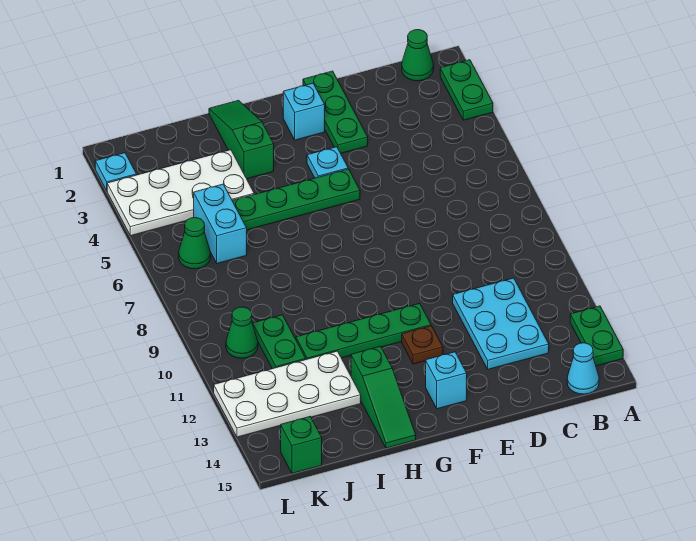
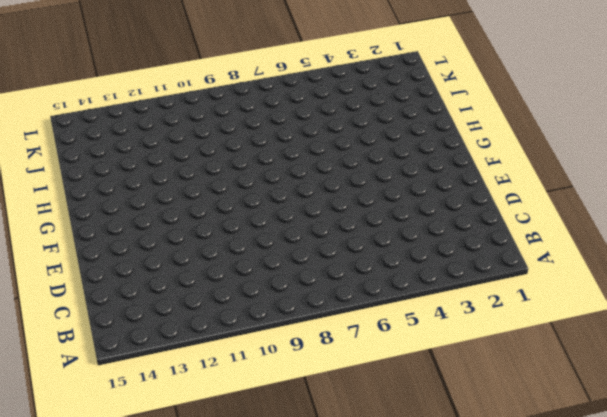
none -> green 1x2 plate [440,60,493,120]
none -> green 1x2 plate [570,306,623,366]
none -> green 1x1 cone [402,30,434,81]

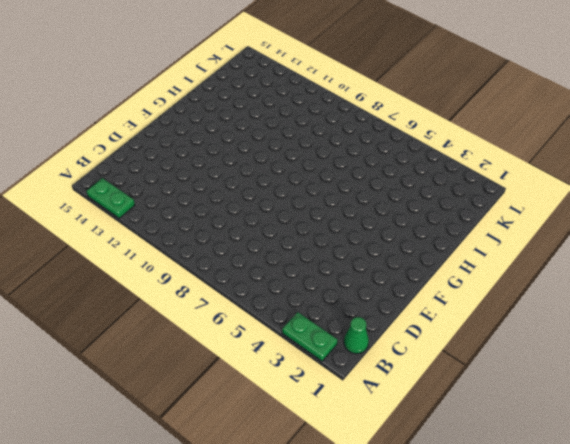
none -> cyan 1x1 cone [567,343,599,394]
none -> cyan 2x3 plate [453,278,549,369]
none -> green 1x3 plate [303,71,368,153]

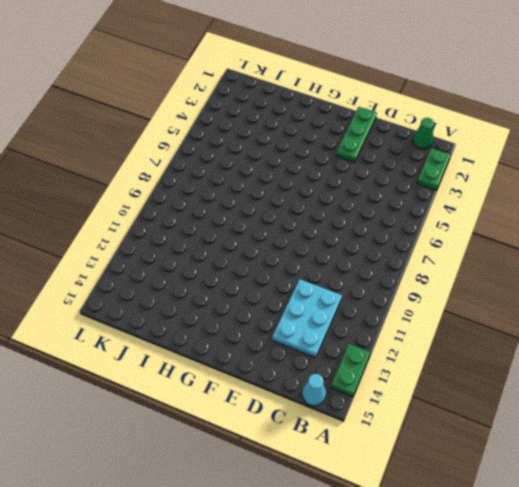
none -> cyan 1x1 brick [283,83,325,140]
none -> cyan 1x1 plate [307,147,348,178]
none -> green 1x4 plate [232,169,360,230]

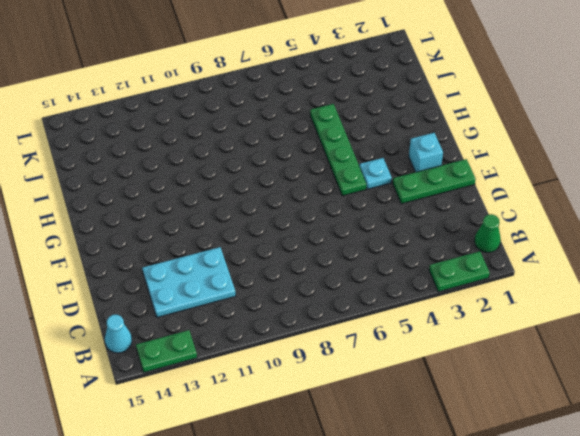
none -> green 1x4 plate [296,303,431,359]
none -> brown 1x1 plate [402,326,443,364]
none -> cyan 1x1 brick [426,352,467,409]

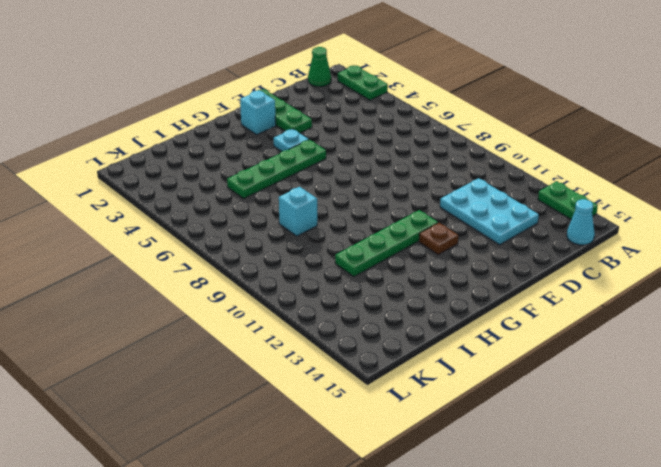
cyan 1x1 brick [279,187,317,236] -> cyan 1x1 brick moved to [426,352,467,409]
none -> green 1x3 slope [209,100,274,179]
none -> green 1x3 slope [351,346,416,448]
none -> white 2x4 plate [107,150,254,236]

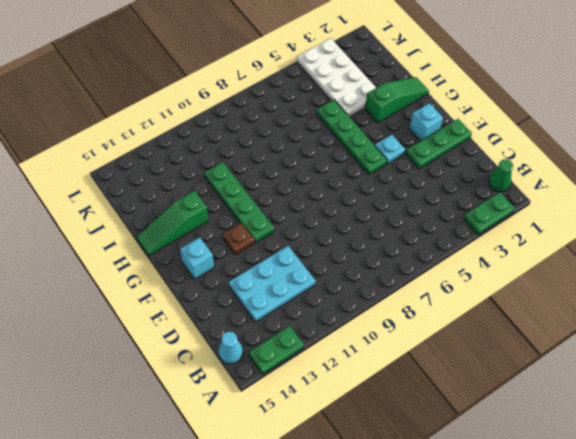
none -> white 2x4 plate [214,351,361,437]
none -> cyan 1x2 brick [194,184,247,263]
none -> green 1x2 plate [253,315,306,369]

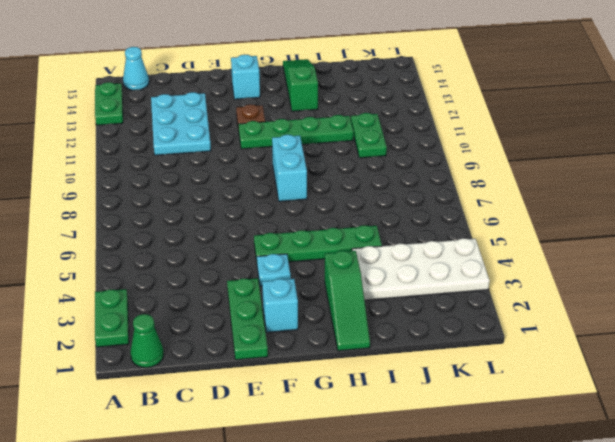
cyan 1x2 brick [272,135,307,201] -> cyan 1x2 brick moved to [194,184,247,263]
none -> white 2x4 plate [214,351,361,437]
none -> green 1x1 cone [179,218,211,269]
none -> green 1x1 cone [226,307,258,358]

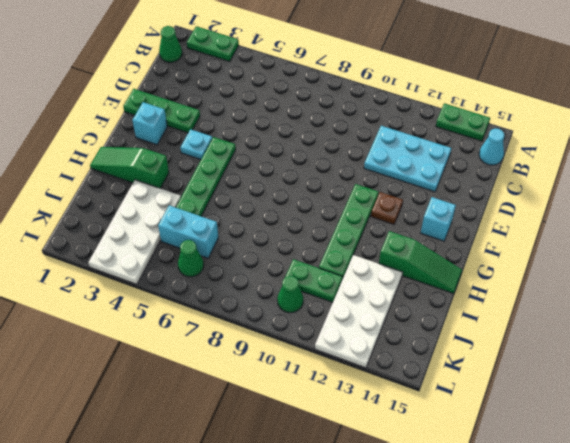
none -> green 1x1 brick [281,417,322,473]
none -> cyan 1x1 plate [95,153,136,190]

